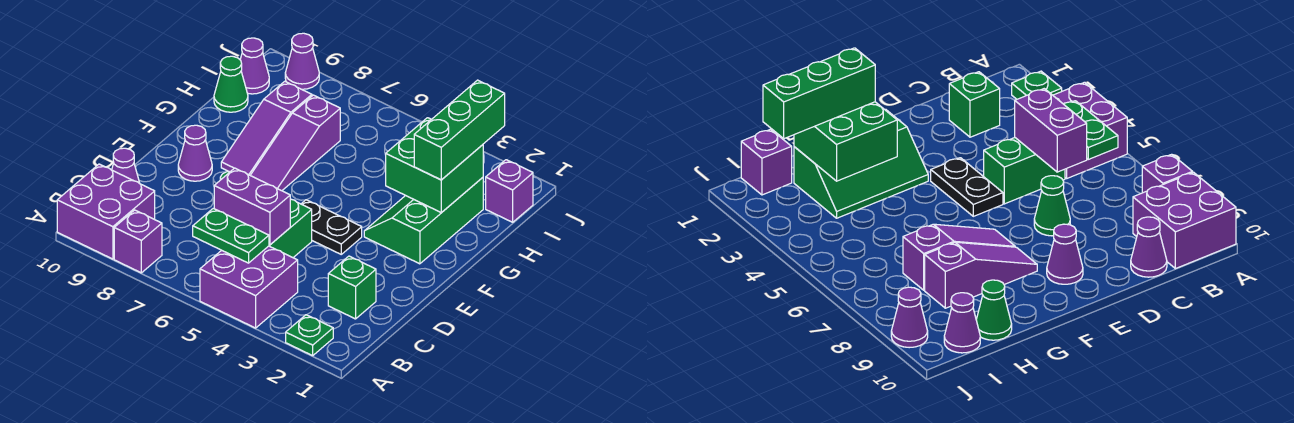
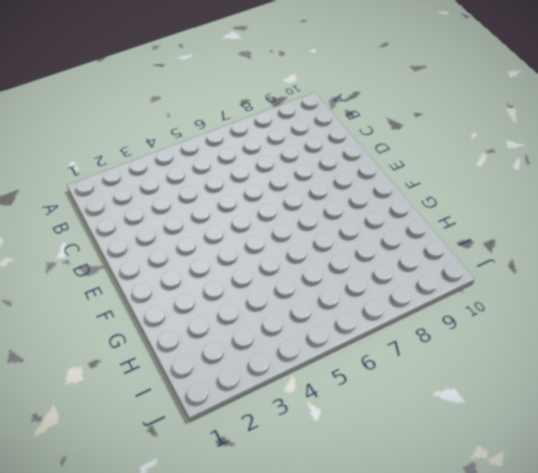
none -> green 1x1 plate [286,315,333,356]
none -> purple 2x2 brick [200,246,298,328]
none -> purple 1x1 brick [114,210,162,273]

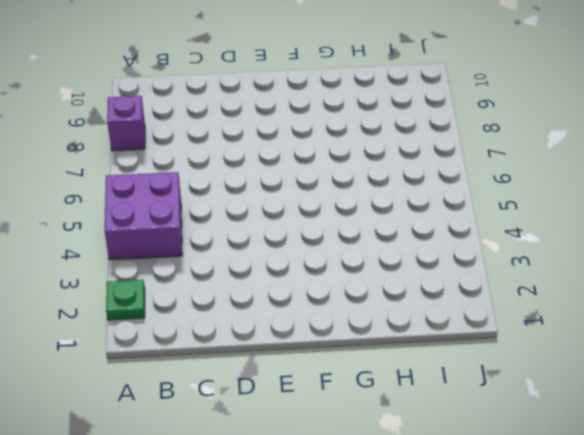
none -> purple 2x2 brick [57,164,155,259]
none -> green 1x1 brick [328,256,376,319]
none -> green 1x2 brick [269,199,312,258]

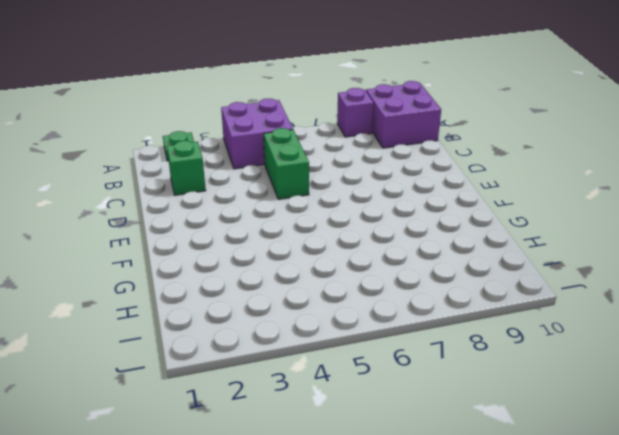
none -> purple 1x1 cone [112,148,139,183]
none -> green 1x1 cone [1034,176,1070,236]
none -> black 1x2 plate [302,200,362,254]

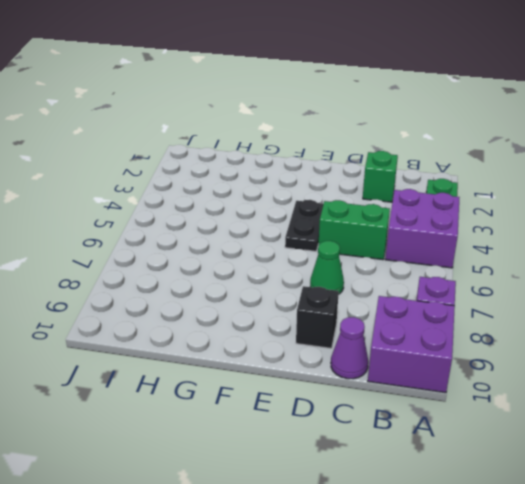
black 1x1 brick [296,286,339,348] -> none
none -> purple 1x1 cone [178,125,212,181]
none -> green 2x3 slope [364,178,483,264]
none -> purple 1x3 slope [250,95,340,191]

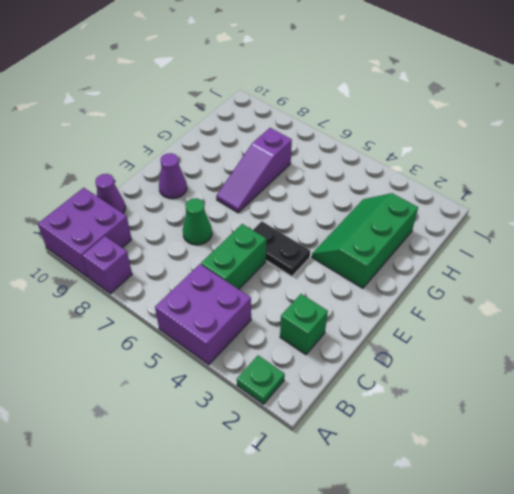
none -> purple 1x3 slope [221,81,312,175]
none -> green 1x1 cone [214,56,248,112]
none -> purple 1x1 brick [486,160,533,222]

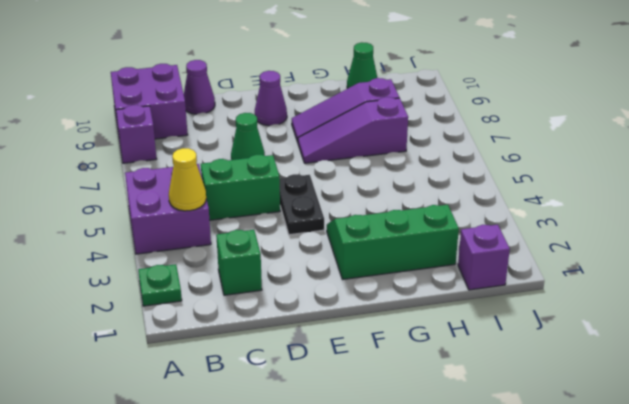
yellow 1x1 cone [169,148,206,211] -> none
none -> purple 1x1 cone [240,38,269,94]
none -> purple 1x1 cone [285,33,319,89]
none -> green 1x2 plate [193,208,269,263]

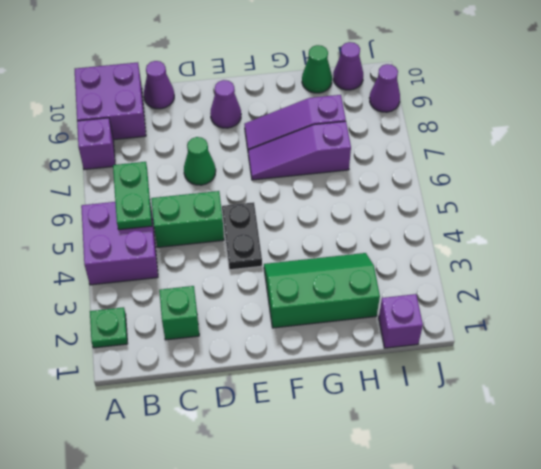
none -> purple 1x2 brick [214,168,290,245]
none -> green 2x2 brick [386,118,483,213]
none -> green 1x3 brick [414,80,505,180]

